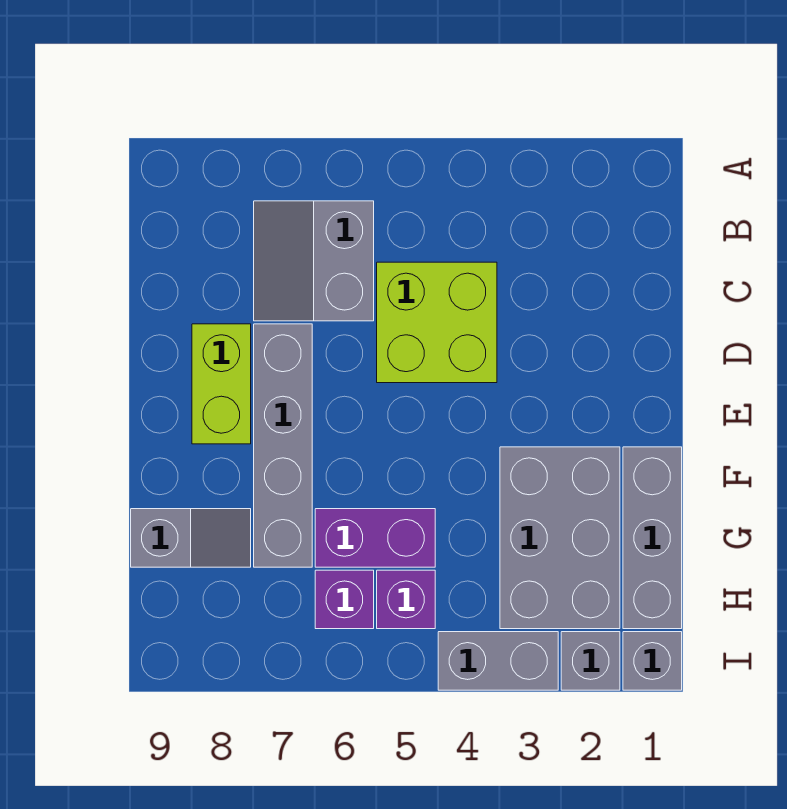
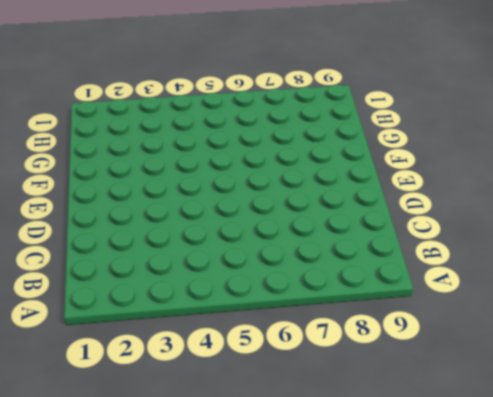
none -> grey 2x2 slope [254,201,374,321]
none -> lime 2x2 brick [377,262,497,383]
none -> grey 1x4 brick [254,324,312,567]

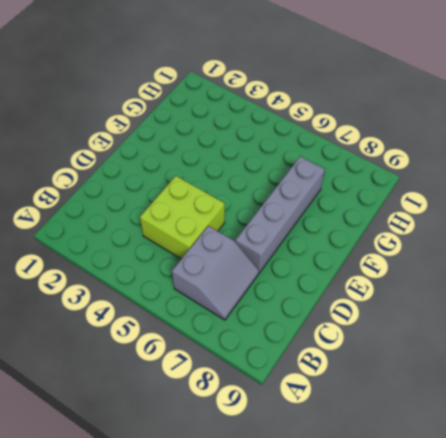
none -> lime 1x2 brick [192,324,251,444]
none -> grey 1x3 brick [623,447,682,629]
none -> grey 2x3 brick [500,447,620,629]

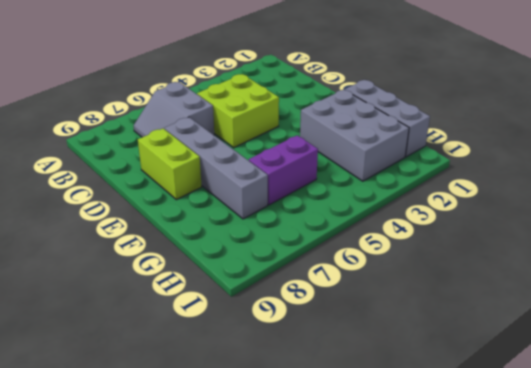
none -> grey 1x2 slope [131,509,251,567]
none -> purple 1x1 brick [377,570,435,629]
none -> purple 1x1 brick [315,570,374,629]

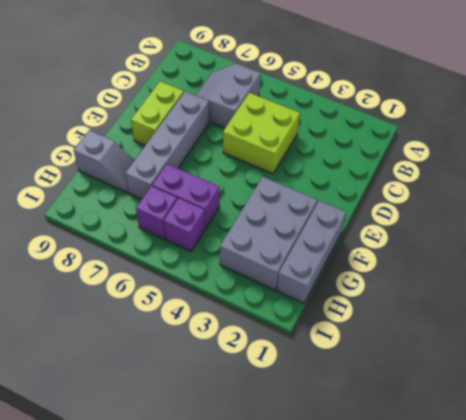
none -> grey 1x1 brick [623,632,682,690]
none -> grey 1x1 brick [561,632,620,690]
none -> grey 1x2 brick [438,632,558,690]

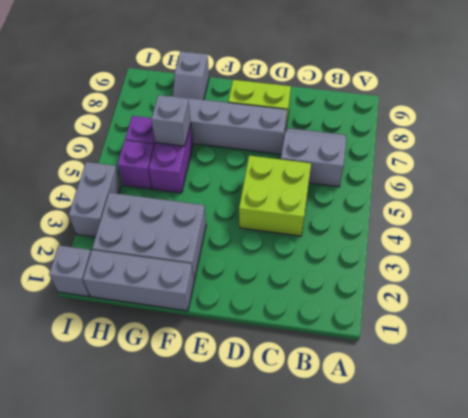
grey 1x1 brick [151,95,191,146] -> grey 1x1 brick moved to [561,632,620,690]

